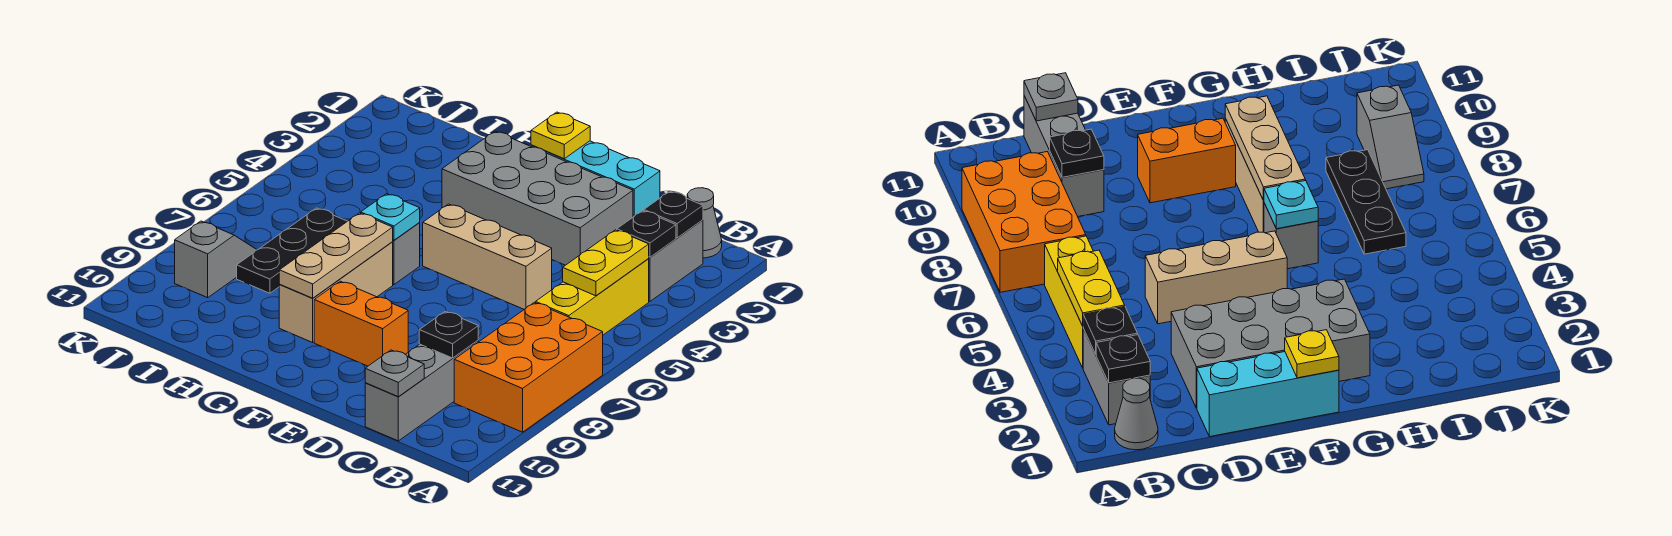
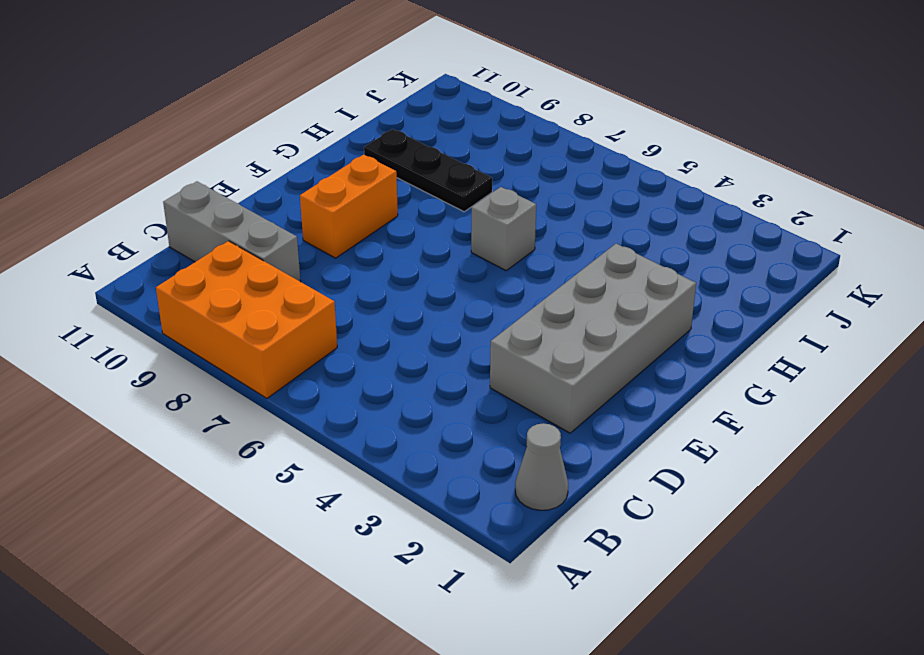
black 1x3 plate [364,129,492,212] -> black 1x3 plate moved to [237,208,347,293]
none -> grey 1x2 brick [649,220,703,301]
none -> yellow 1x3 brick [536,259,649,335]
none -> cyan 1x3 brick [531,141,660,217]

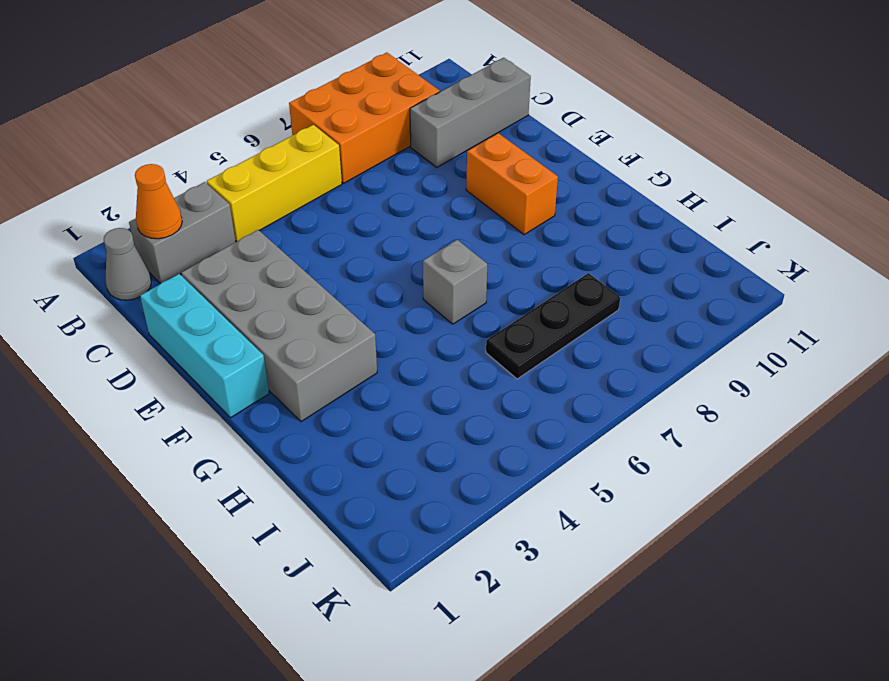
orange 1x1 cone [135,164,182,239] -> black 1x1 plate [644,191,703,238]
none -> tan 1x3 brick [423,204,552,309]
none -> tan 1x3 brick [279,242,393,342]
none -> grey 1x2 slope [175,221,257,298]

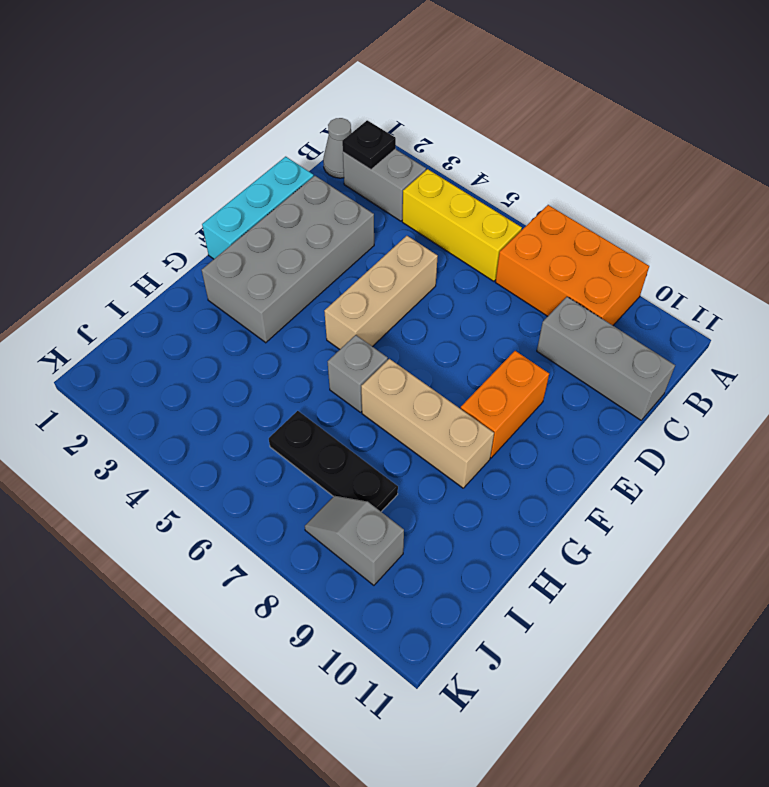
none -> black 1x1 plate [617,211,676,257]
none -> yellow 1x2 plate [563,230,649,296]
none -> black 1x1 plate [419,311,478,358]

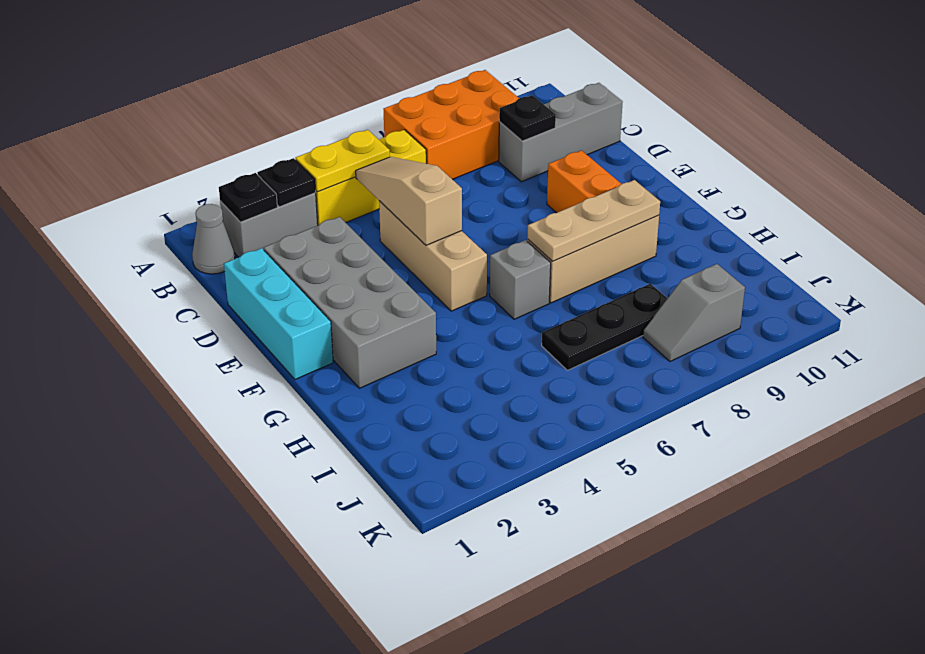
tan 1x3 slope [356,157,462,245] -> none
none -> grey 1x1 plate [365,350,424,397]
none -> yellow 1x1 plate [531,112,590,159]
none -> cyan 1x1 plate [361,194,420,240]

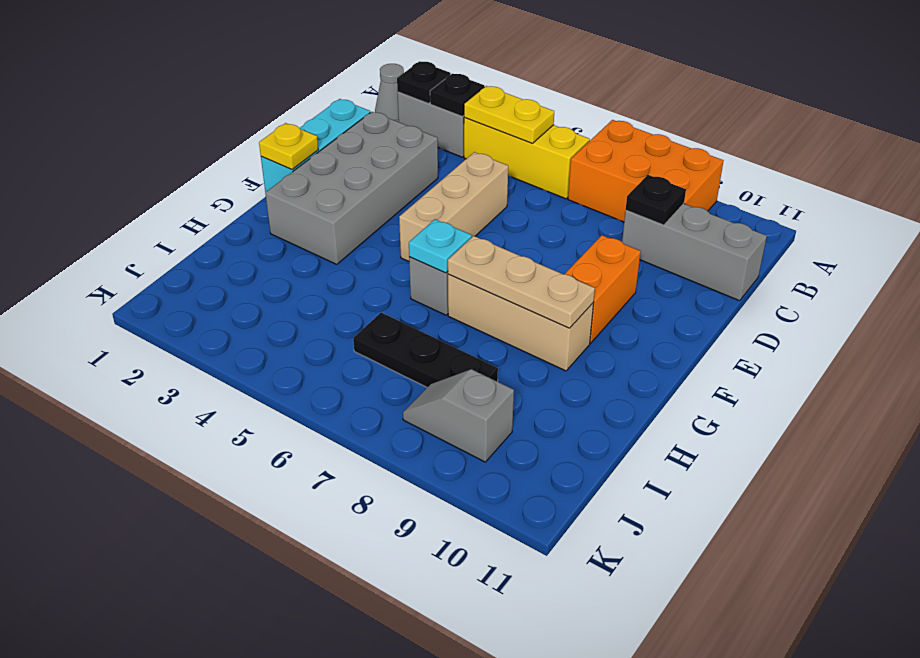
none -> grey 1x1 plate [365,350,424,397]

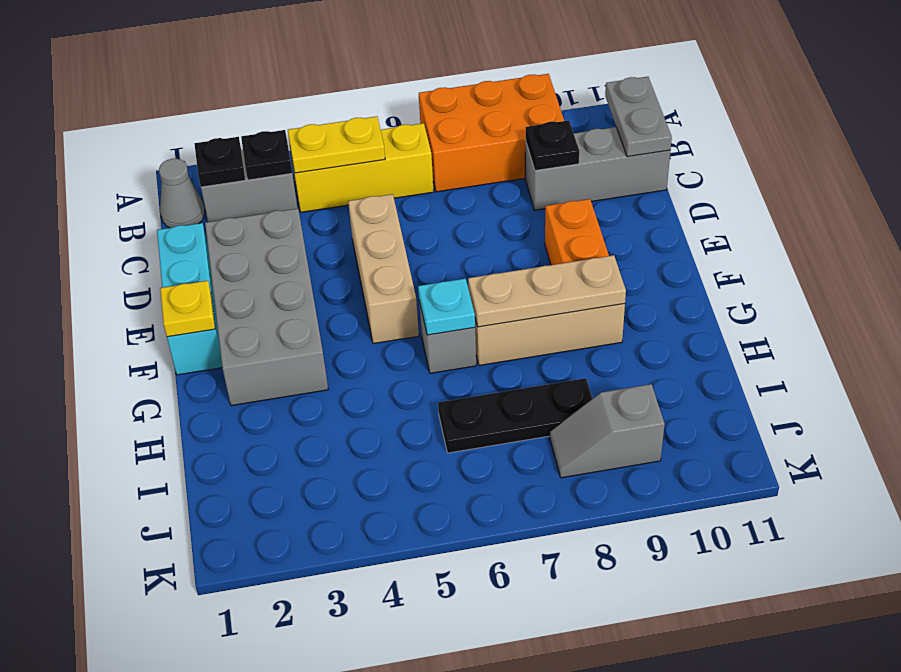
grey 1x2 plate [605,77,672,157] -> grey 1x1 plate [365,350,424,397]

